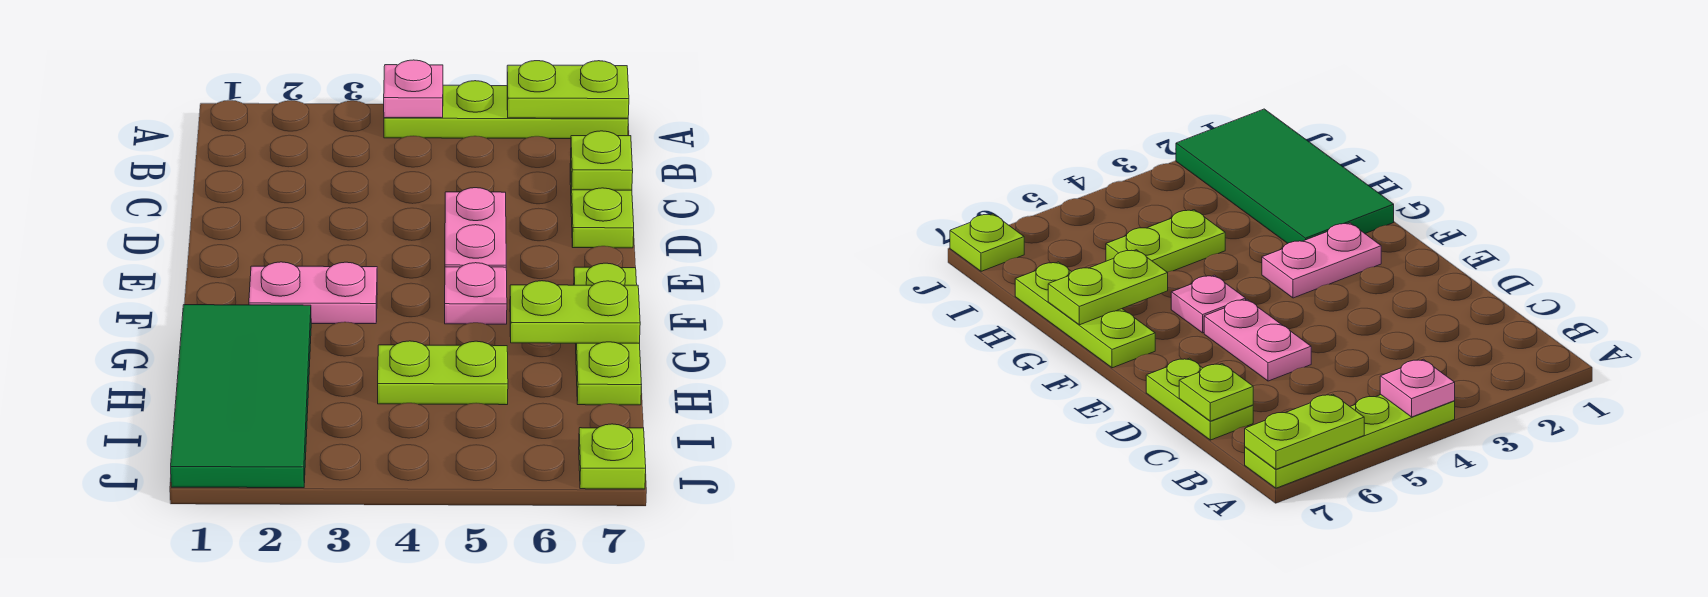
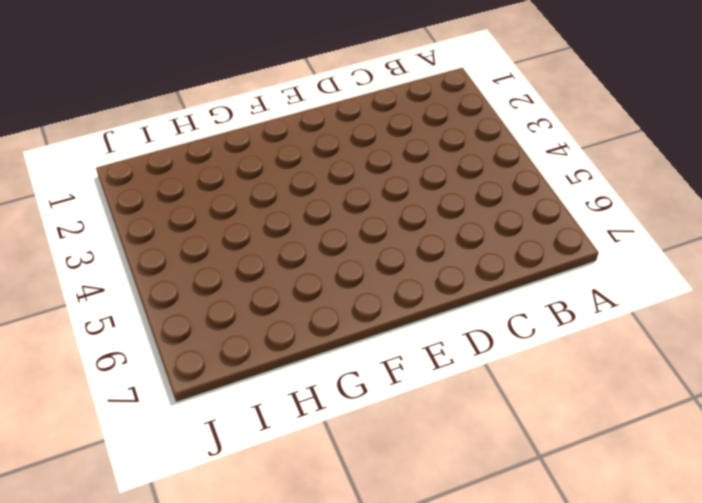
none -> lime 1x4 plate [384,81,628,139]
none -> lime 1x2 plate [570,163,634,248]
none -> pink 1x2 plate [445,188,506,267]

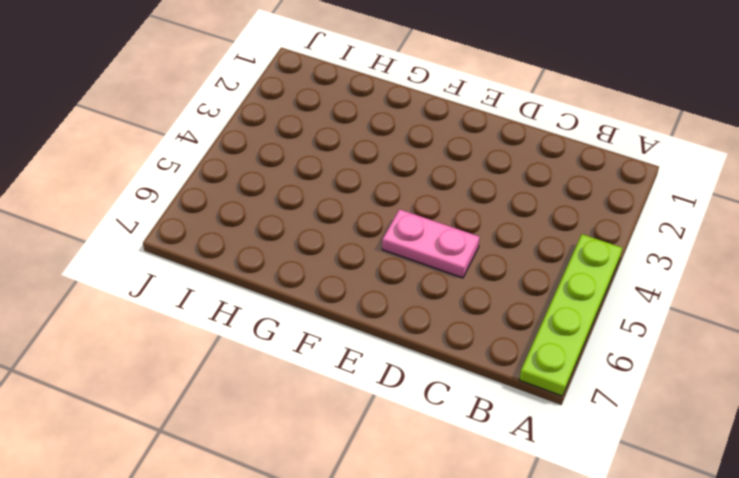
none -> lime 1x2 plate [570,163,634,248]
none -> pink 1x2 plate [249,262,377,324]
none -> pink 1x1 plate [445,263,507,324]

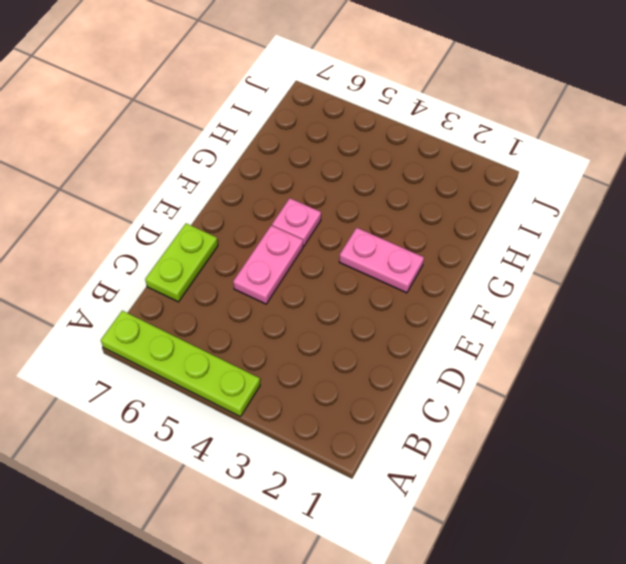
none -> lime 1x3 plate [574,263,642,405]
none -> green 2x4 tile [171,305,311,488]
none -> lime 1x2 plate [378,341,508,405]

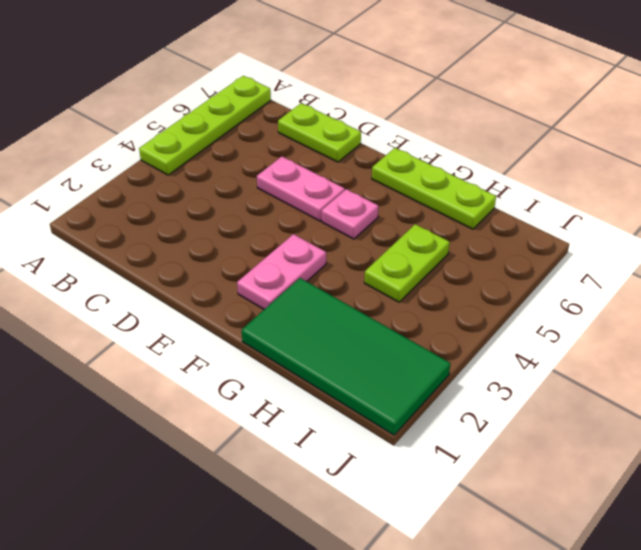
none -> lime 1x1 plate [579,424,646,489]
none -> pink 1x1 plate [384,60,443,118]
none -> lime 1x2 plate [507,61,629,118]

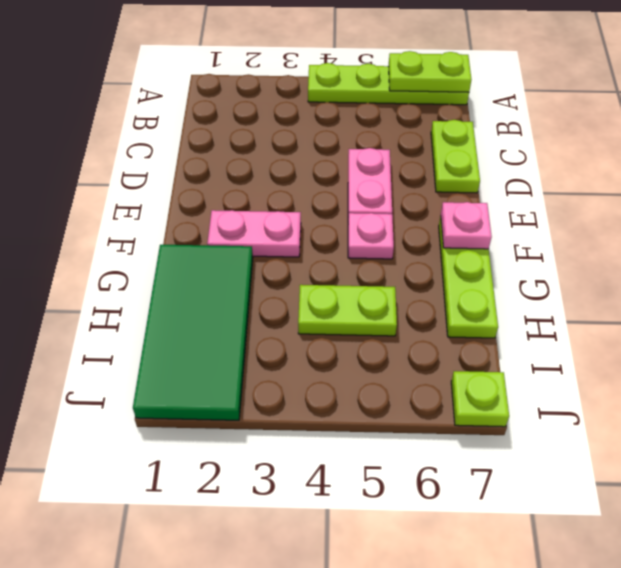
pink 1x1 plate [441,202,492,249] -> pink 1x1 plate moved to [384,60,443,118]
none -> lime 1x1 plate [571,131,633,190]
none -> lime 1x2 plate [510,281,640,344]

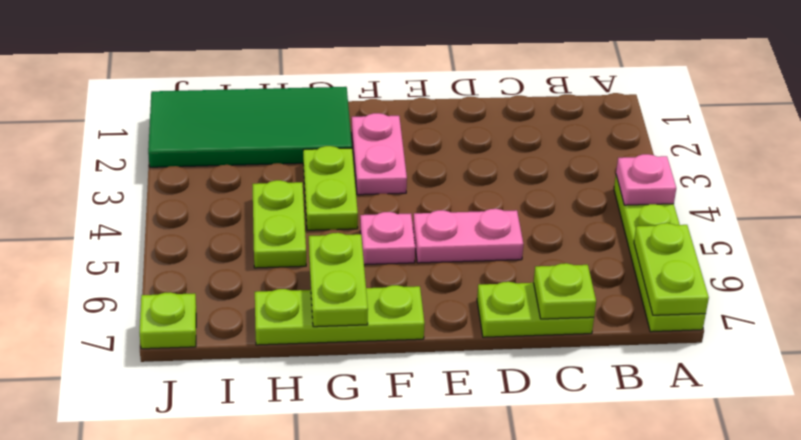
lime 1x2 plate [303,146,358,230] -> none

